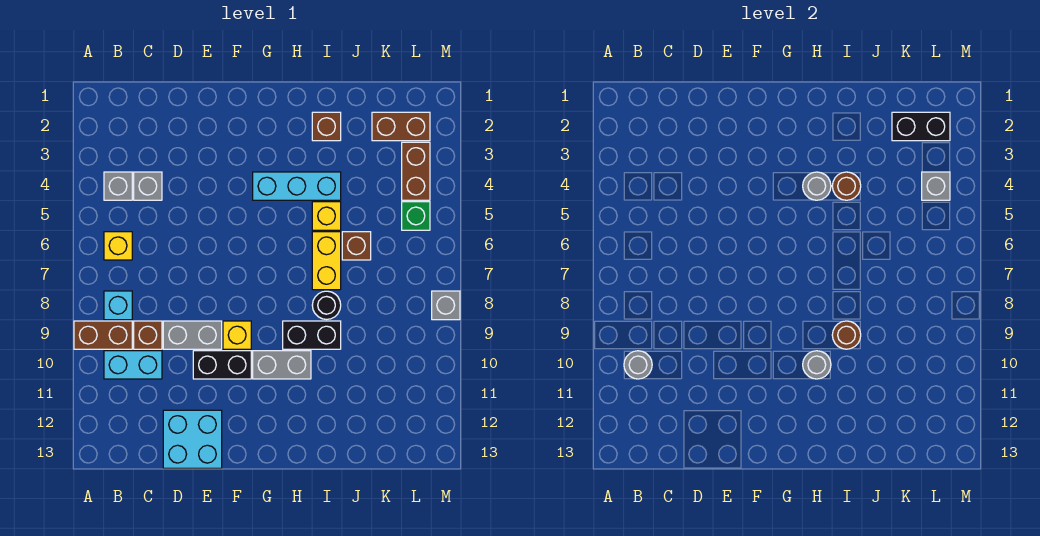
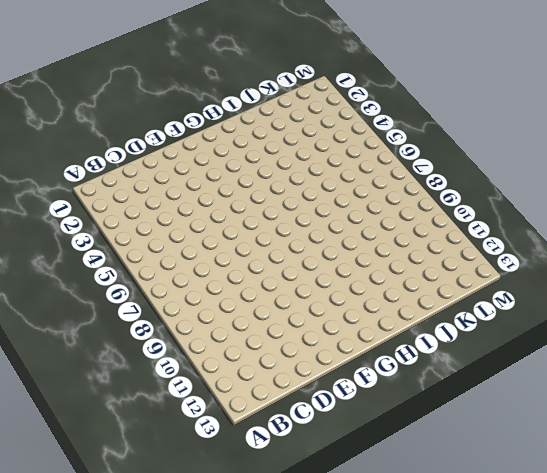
none -> brown 1x2 brick [74,321,132,349]
none -> grey 1x1 brick [104,172,132,200]
none -> yellow 1x1 brick [104,232,132,260]
none -> cyan 1x1 brick [104,291,132,320]

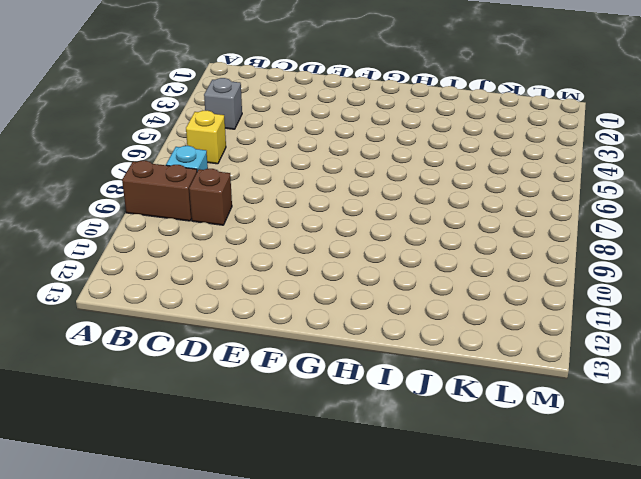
none -> cyan 1x2 brick [104,351,162,379]
none -> grey 1x1 brick [134,172,162,200]
none -> grey 1x2 brick [163,321,222,349]
none -> cyan 2x2 brick [163,410,222,468]

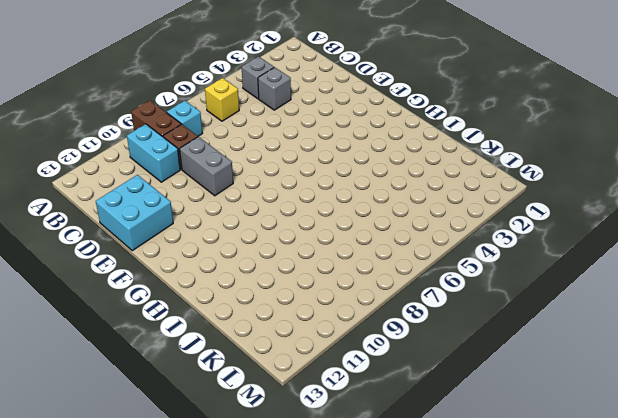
none -> black 1x2 brick [193,351,251,379]
none -> yellow 1x1 brick [223,321,251,349]
none -> cyan 1x3 brick [253,172,341,200]
none -> grey 1x2 brick [253,351,311,379]

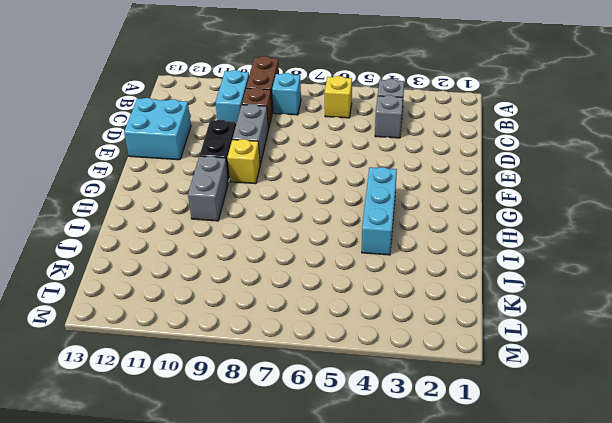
none -> black 1x2 brick [283,321,341,349]
none -> brown 1x1 brick [312,112,341,141]
none -> yellow 1x1 brick [312,202,341,230]
none -> yellow 1x2 brick [312,232,341,290]

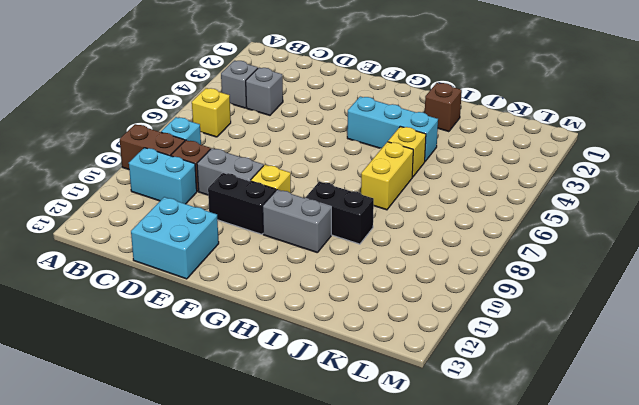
none -> black 1x1 round brick [312,291,341,319]
none -> brown 1x1 brick [342,232,371,260]
none -> brown 1x2 brick [372,112,430,141]
none -> brown 1x2 brick [402,142,430,200]

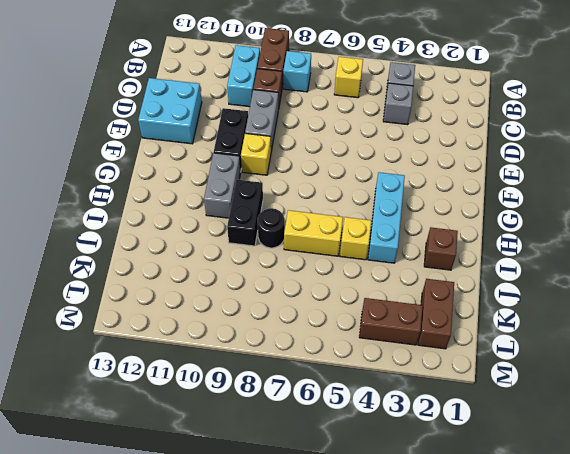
none -> brown 1x1 brick [342,232,371,260]
none -> green 1x1 brick [402,202,430,230]
none -> grey 1x1 brick [432,291,460,320]
none -> grey 1x1 round brick [624,351,652,379]

